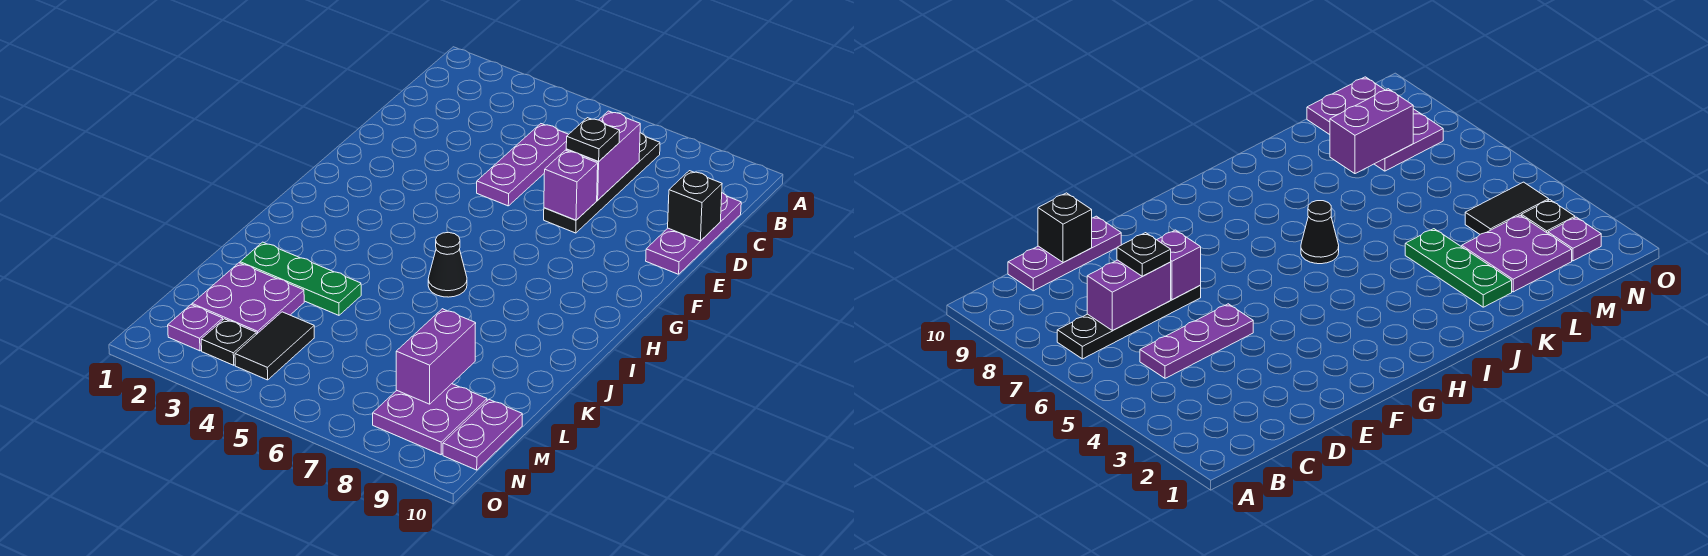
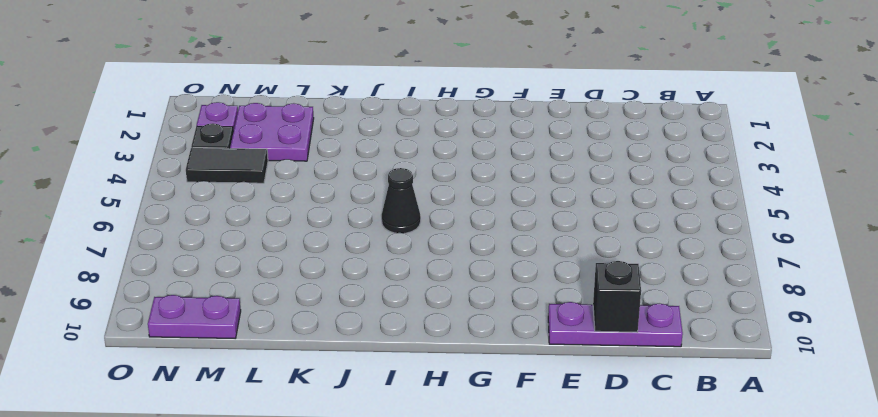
none -> black 1x4 plate [544,133,660,233]
none -> purple 1x3 plate [477,124,569,206]
none -> green 1x3 plate [240,242,361,315]

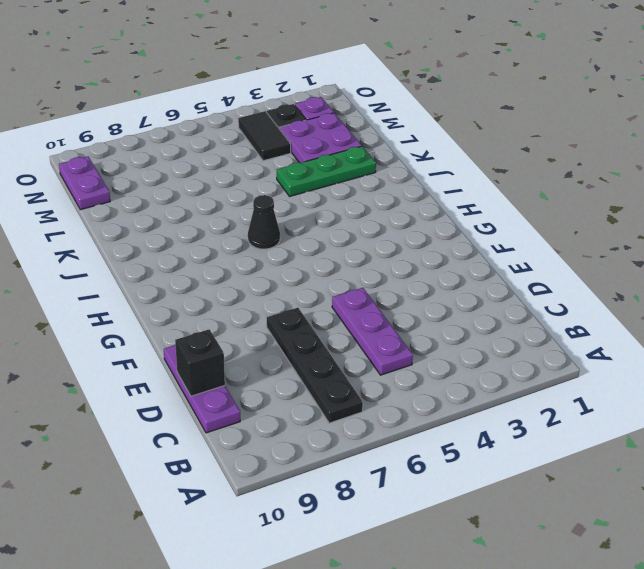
none -> purple 2x2 plate [373,384,487,455]
none -> purple 1x2 brick [566,111,640,200]
none -> purple 1x1 brick [544,150,598,220]

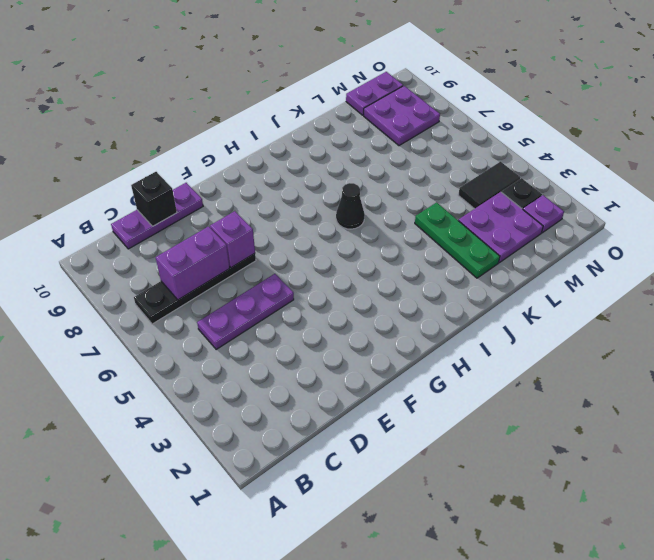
none -> purple 1x2 brick [396,309,476,404]
none -> black 1x1 plate [566,118,620,162]

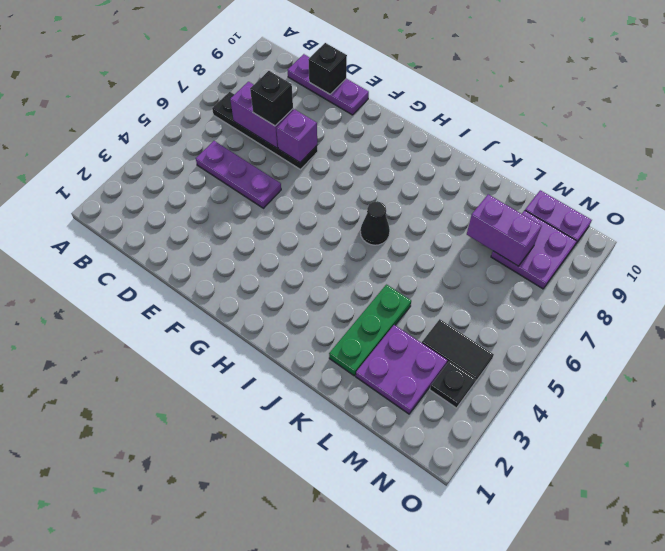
black 1x1 brick [250,71,293,126] -> black 1x1 plate [566,118,620,162]
none -> purple 1x1 plate [168,305,223,351]

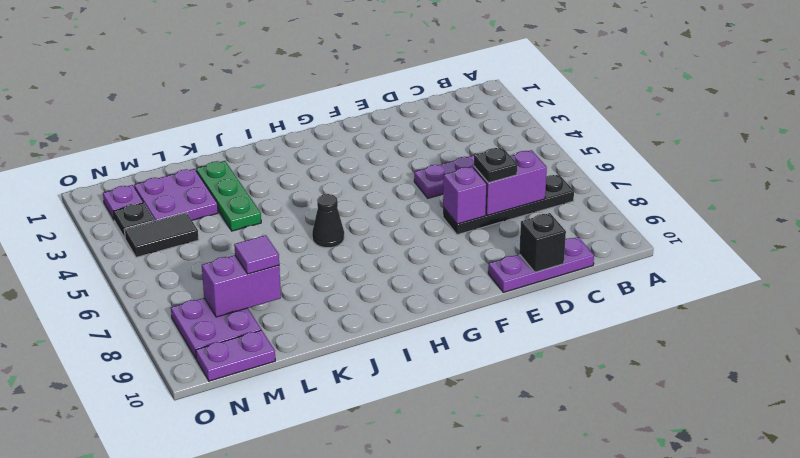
purple 1x1 tile [234,235,279,274] -> none

